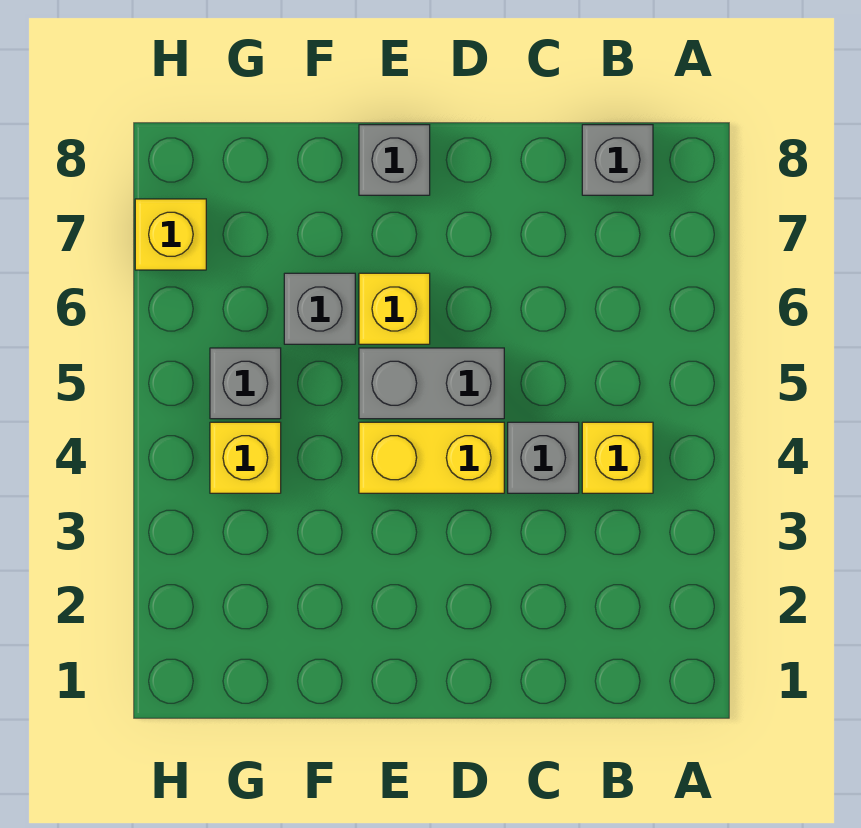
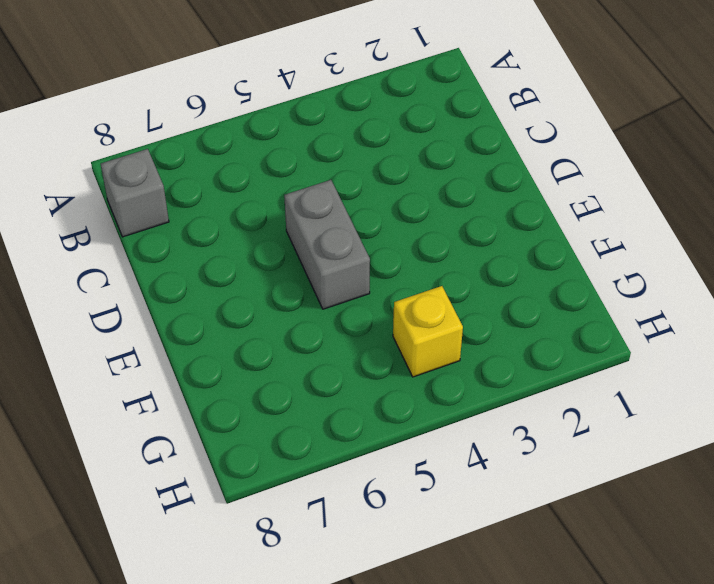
none -> yellow 1x1 brick [582,422,653,493]
none -> grey 1x1 brick [508,422,579,493]

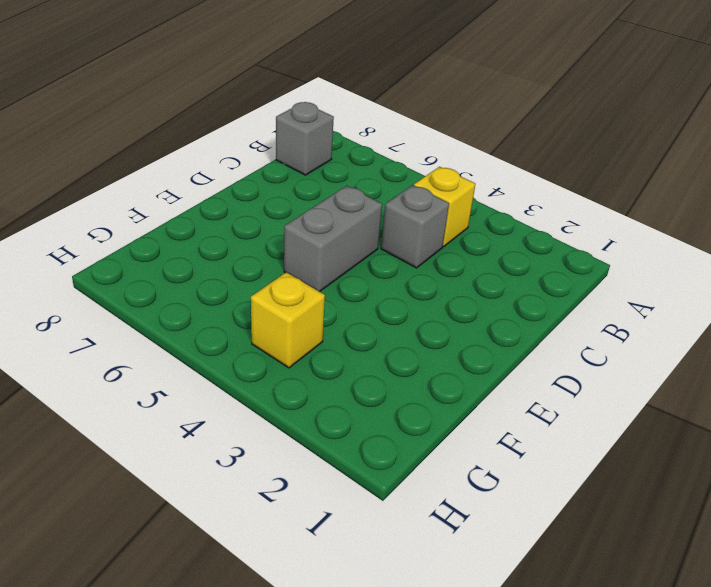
none -> yellow 1x2 brick [359,422,504,493]
none -> yellow 1x1 brick [359,273,430,344]

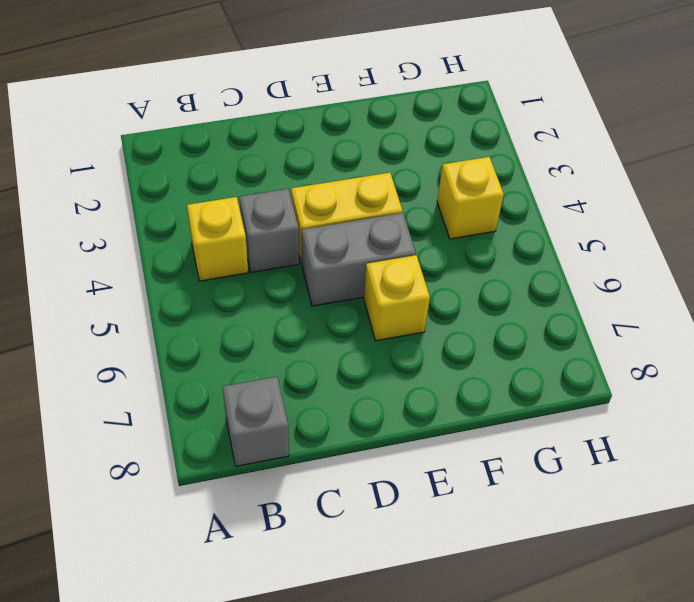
none -> grey 1x1 brick [359,125,430,195]
none -> grey 1x1 brick [284,273,355,344]

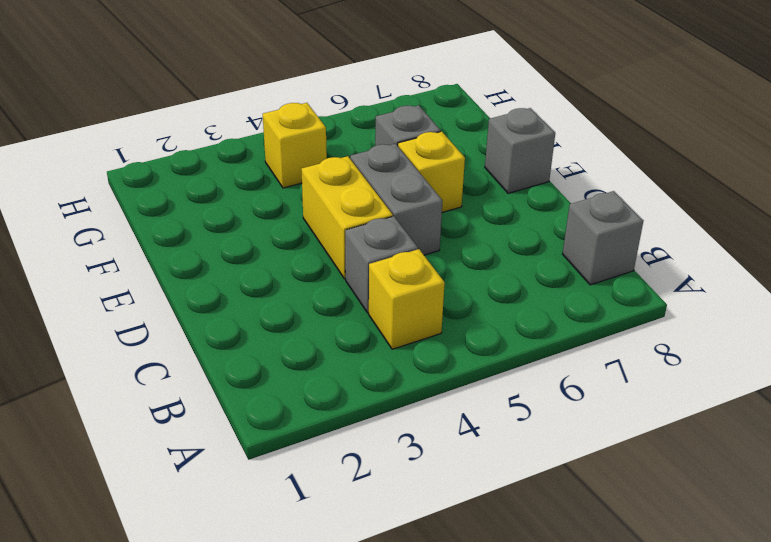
none -> grey 1x1 brick [210,348,281,419]
none -> yellow 1x1 brick [135,199,206,270]

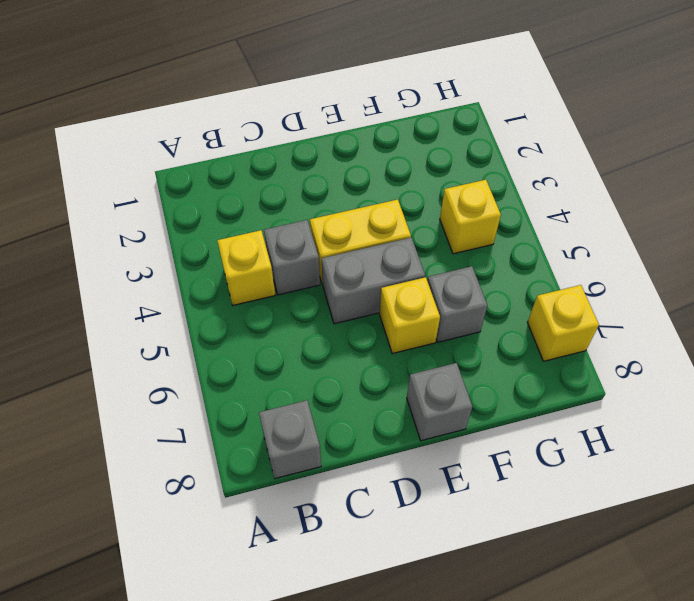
none -> grey 1x1 brick [210,348,281,419]

